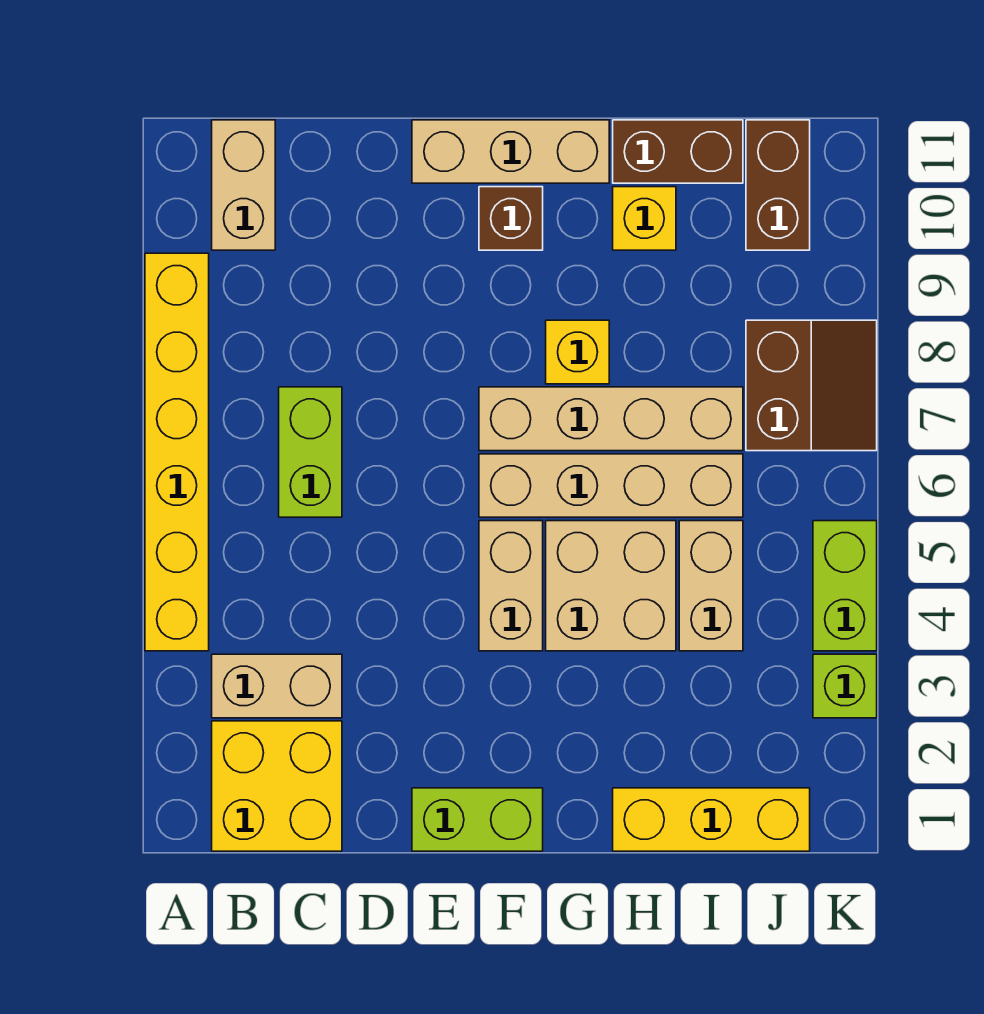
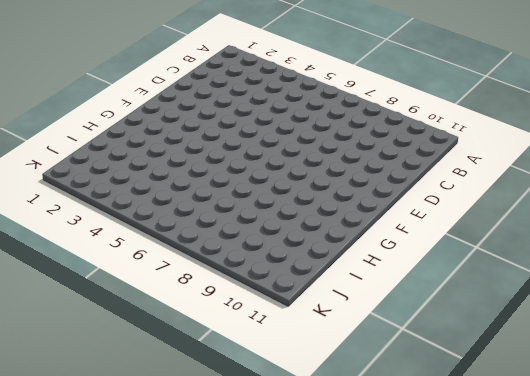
none -> yellow 1x6 brick [145,253,209,651]
none -> yellow 2x2 brick [212,721,342,851]
none -> tan 1x2 brick [212,654,342,718]

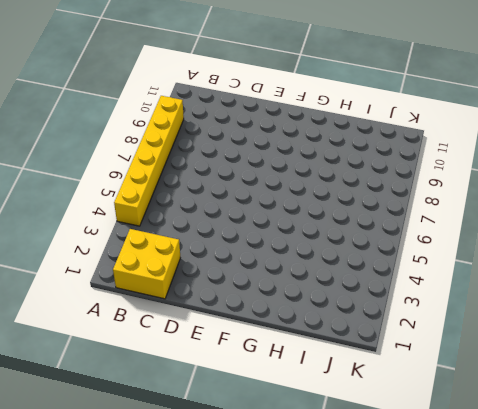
none -> tan 1x2 brick [212,654,342,718]
none -> tan 1x2 brick [212,120,275,250]
none -> lime 1x2 brick [279,387,342,517]

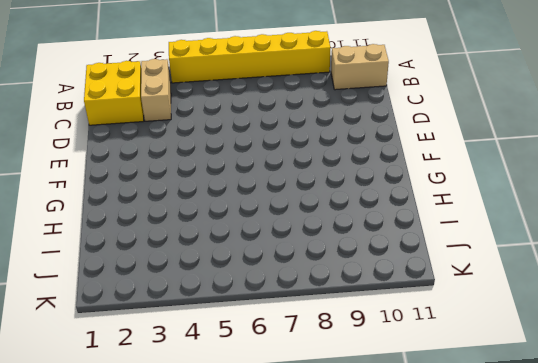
none -> lime 1x2 brick [279,387,342,517]
none -> lime 1x2 brick [412,788,543,851]
none -> tan 1x3 brick [412,120,609,183]

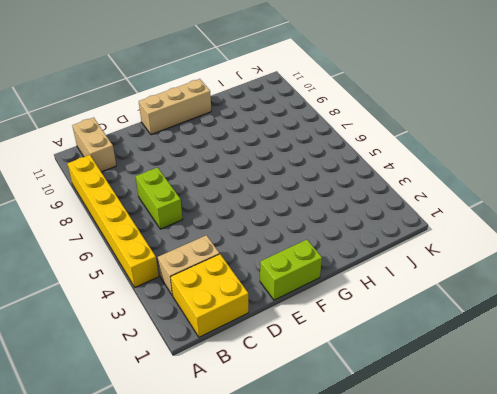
none -> tan 1x2 brick [479,521,543,651]
none -> tan 1x4 brick [479,454,743,517]
none -> tan 1x4 brick [479,387,743,451]

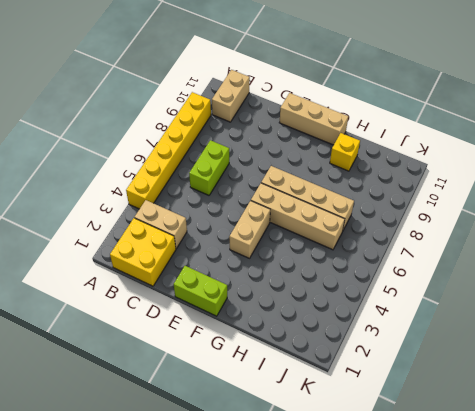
none -> brown 1x1 brick [479,187,543,250]
none -> tan 2x2 brick [546,521,676,651]
none -> yellow 1x1 brick [546,320,609,384]

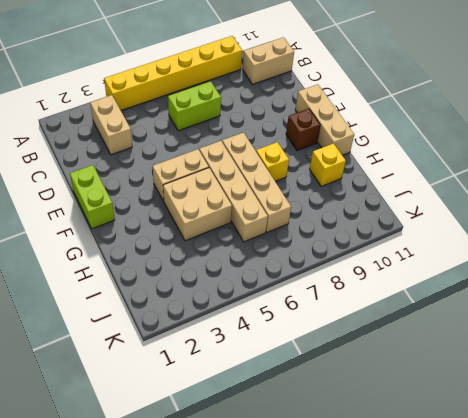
none -> yellow 2x2 brick [212,721,342,851]
none -> yellow 1x3 brick [613,788,810,851]
none -> brown 1x2 brick [613,120,743,183]

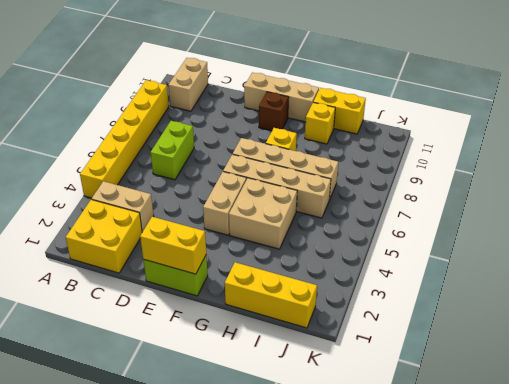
yellow 1x2 brick [140,217,206,274] -> none
yellow 1x2 brick [314,88,366,134] -> brown 1x2 brick [613,120,743,183]
none -> tan 1x2 brick [679,521,743,651]
none -> brown 2x2 slope [746,320,877,451]
none -> brown 1x2 brick [746,120,810,250]

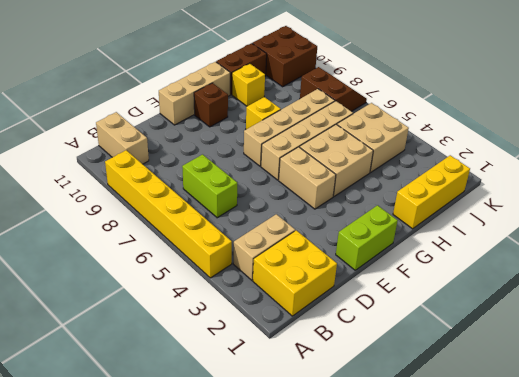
tan 2x2 brick [337,103,409,172] -> tan 1x2 brick [679,521,743,651]
brown 2x2 brick [252,26,317,87] -> brown 1x2 brick [746,120,810,250]
none -> lime 1x1 brick [813,654,877,718]
none -> lime 1x2 brick [813,521,877,651]

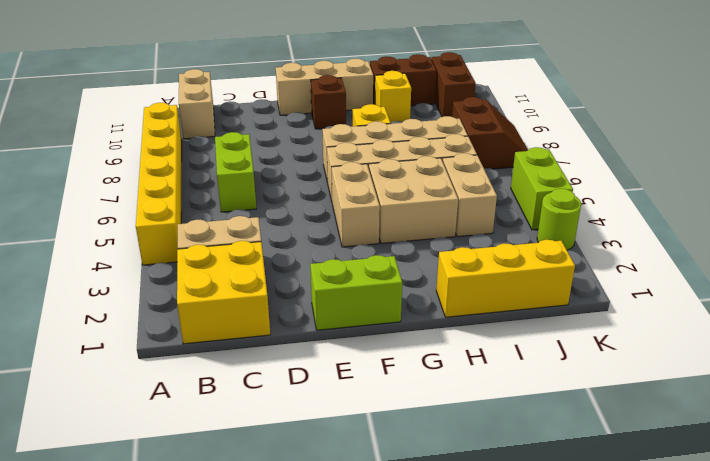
lime 1x1 round brick [537,189,581,250] -> lime 1x1 brick [813,654,877,718]

